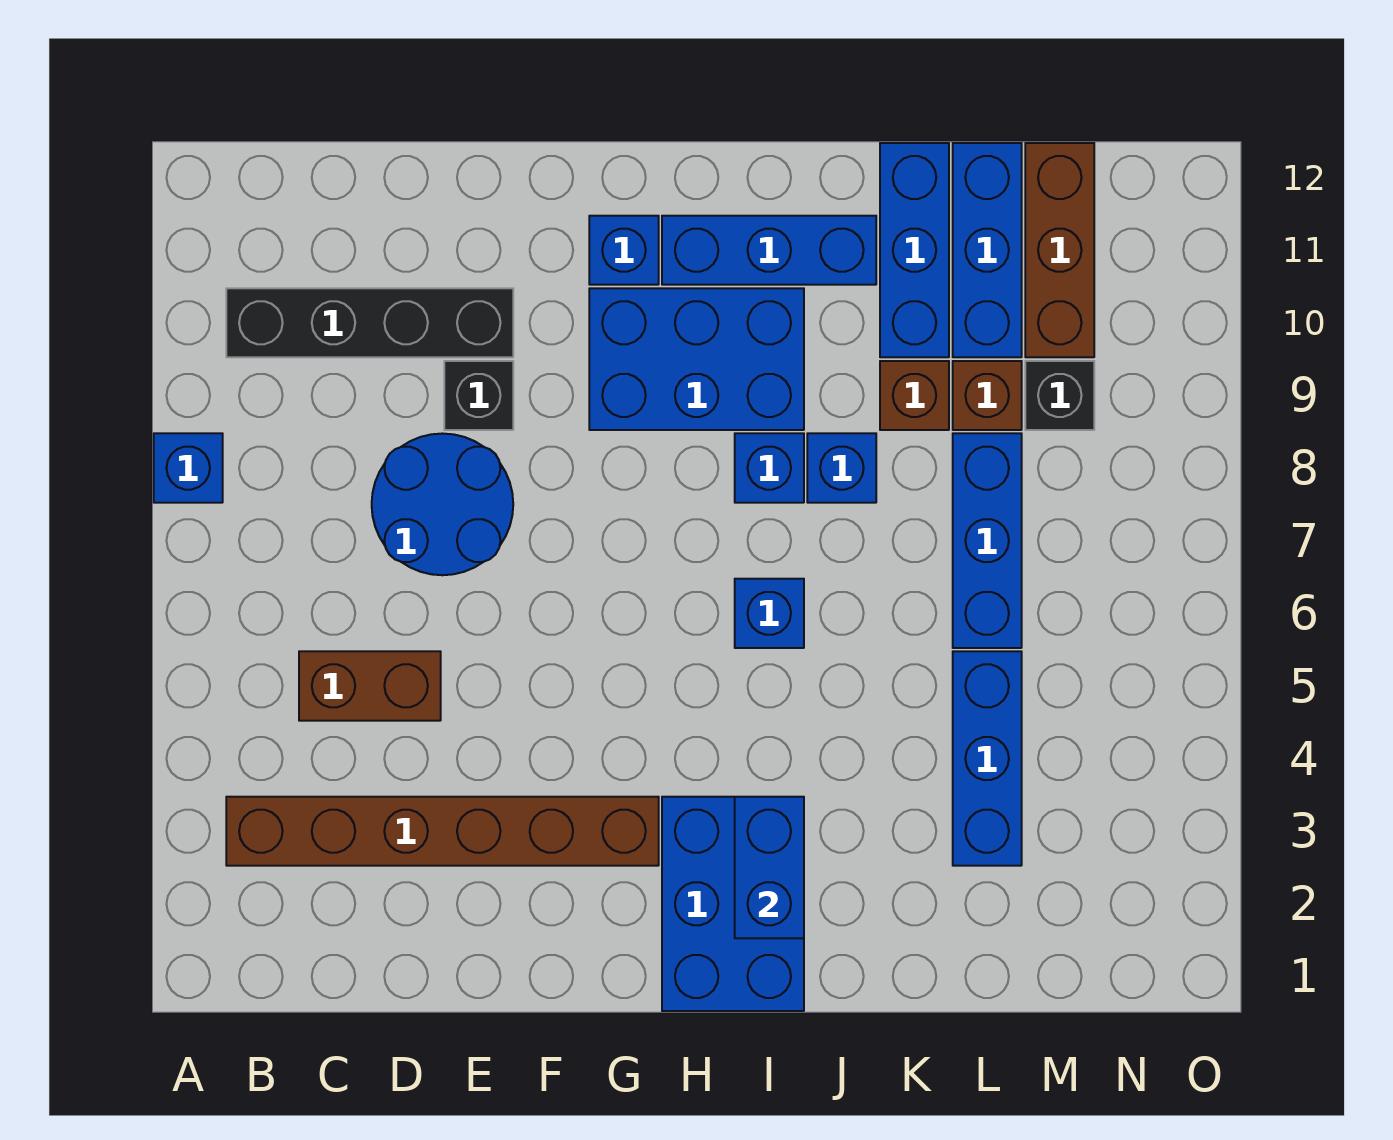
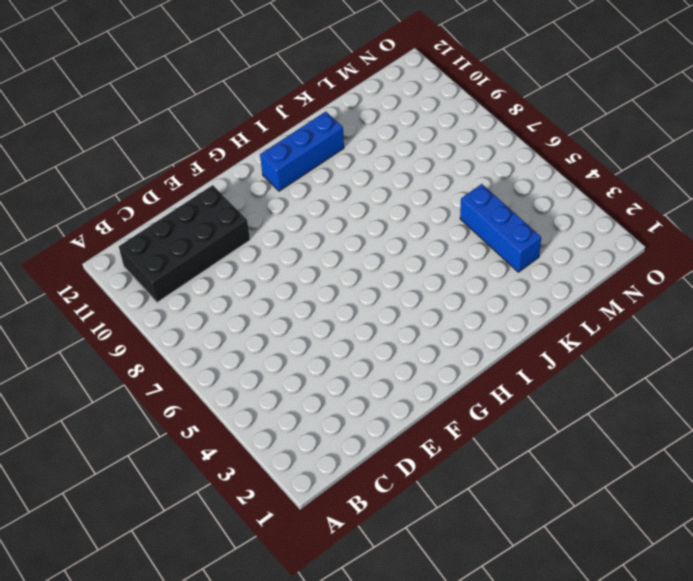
black 2x4 brick [119,185,250,302] -> black 1x4 brick [226,288,513,357]
none -> blue 1x1 brick [154,433,223,503]
none -> brown 1x6 brick [226,797,659,866]
none -> brown 1x2 brick [299,651,441,721]

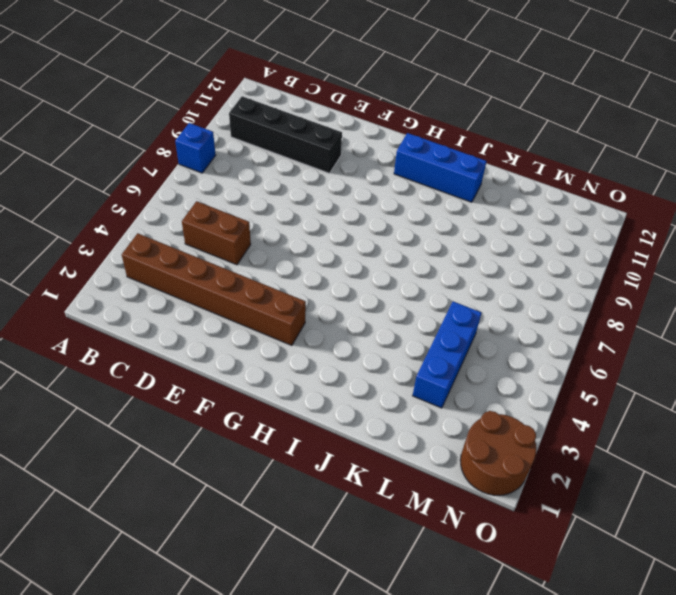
brown 2x2 round brick [460,411,536,495] -> none
none -> blue 2x2 round brick [372,434,513,575]
none -> black 1x1 brick [444,361,513,430]
none -> blue 2x3 brick [589,288,804,430]

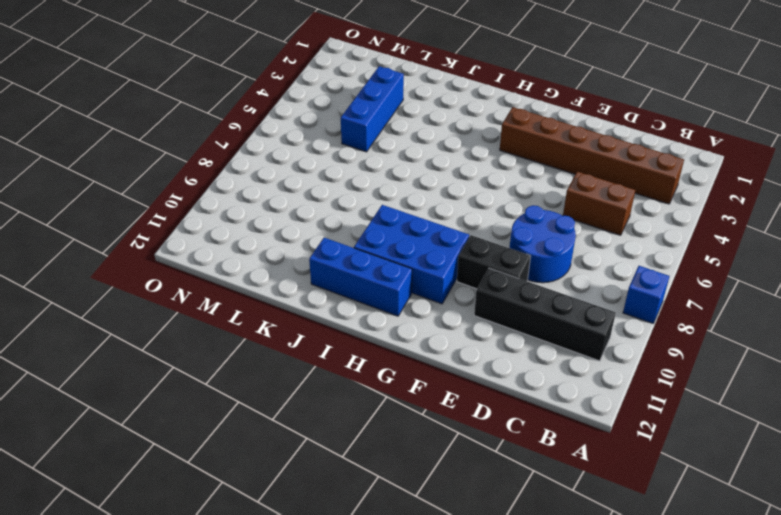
black 1x2 brick [457,235,531,289] -> black 1x1 brick [444,361,513,430]
none -> blue 1x1 brick [589,216,659,285]
none -> blue 2x3 brick [662,797,804,1011]
none -> blue 1x1 brick [735,579,804,648]

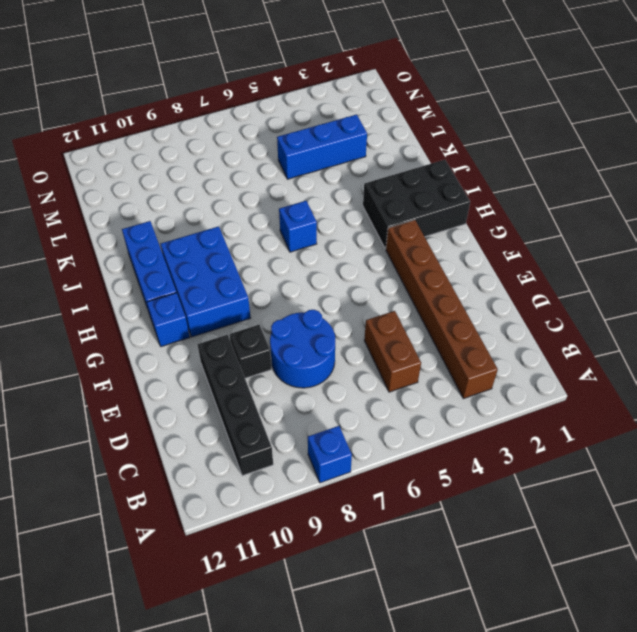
black 2x3 brick [363,160,470,249] -> blue 2x3 brick [662,797,804,1011]
none -> blue 1x1 brick [735,433,804,503]
none -> blue 1x1 brick [807,433,876,503]
none -> brown 1x1 brick [880,361,949,430]

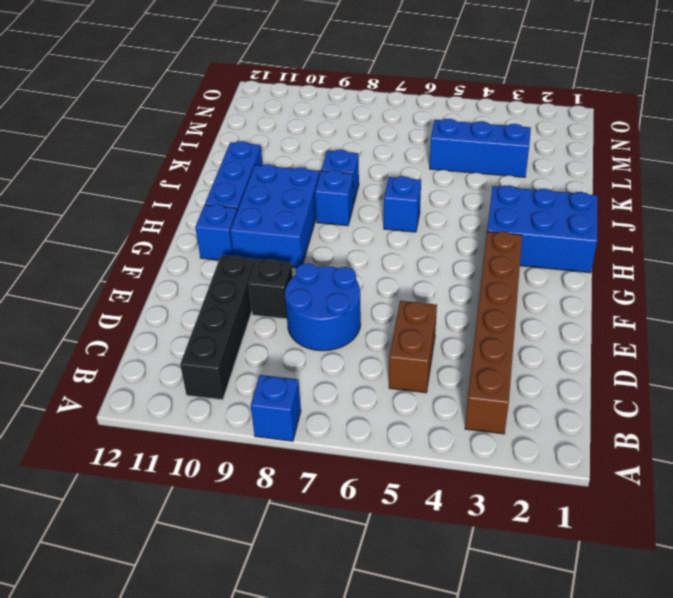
none -> brown 1x1 brick [880,361,949,430]
none -> blue 1x3 brick [880,143,949,357]
none -> blue 1x3 brick [953,433,1022,648]

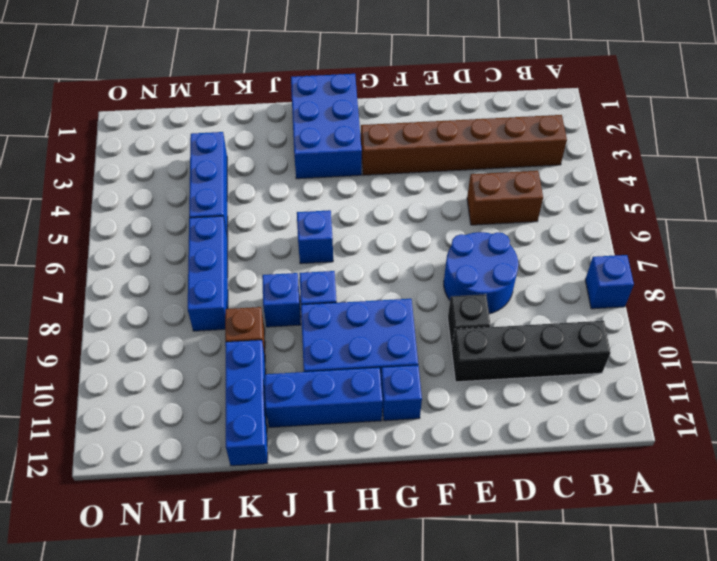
none -> brown 1x1 brick [953,361,1022,430]
none -> blue 1x3 brick [953,143,1022,357]
none -> black 1x1 brick [1025,361,1094,430]

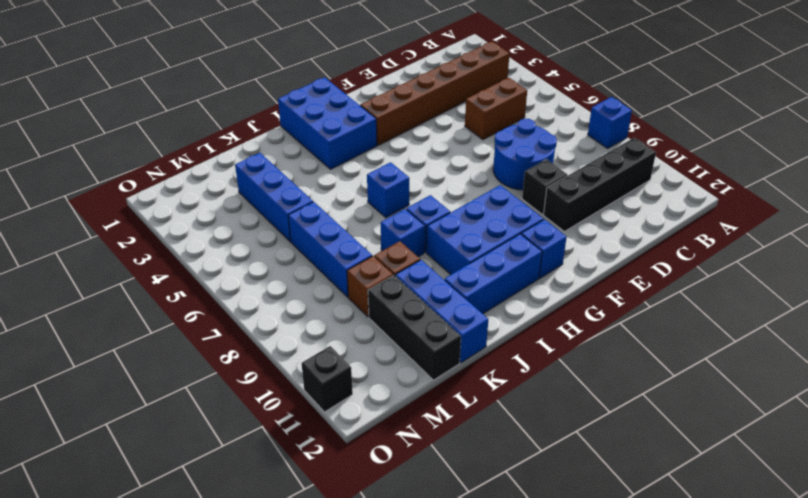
black 1x3 brick [368,275,461,380] -> blue 1x3 brick [953,143,1022,357]
black 1x1 brick [302,346,353,412] -> black 1x1 brick moved to [1025,361,1094,430]
none -> brown 1x3 brick [1025,143,1094,357]
none -> blue 1x2 brick [735,797,804,938]

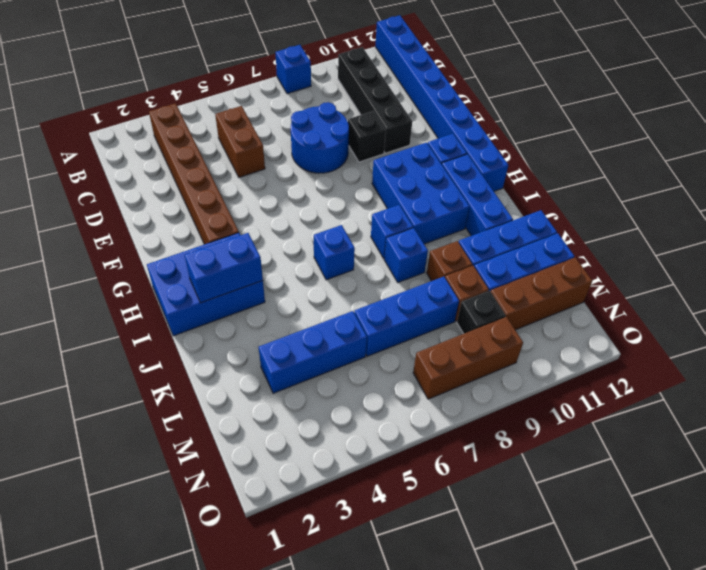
blue 1x8 brick [375,15,508,191] -> none
brown 1x3 brick [413,317,523,399] -> none

